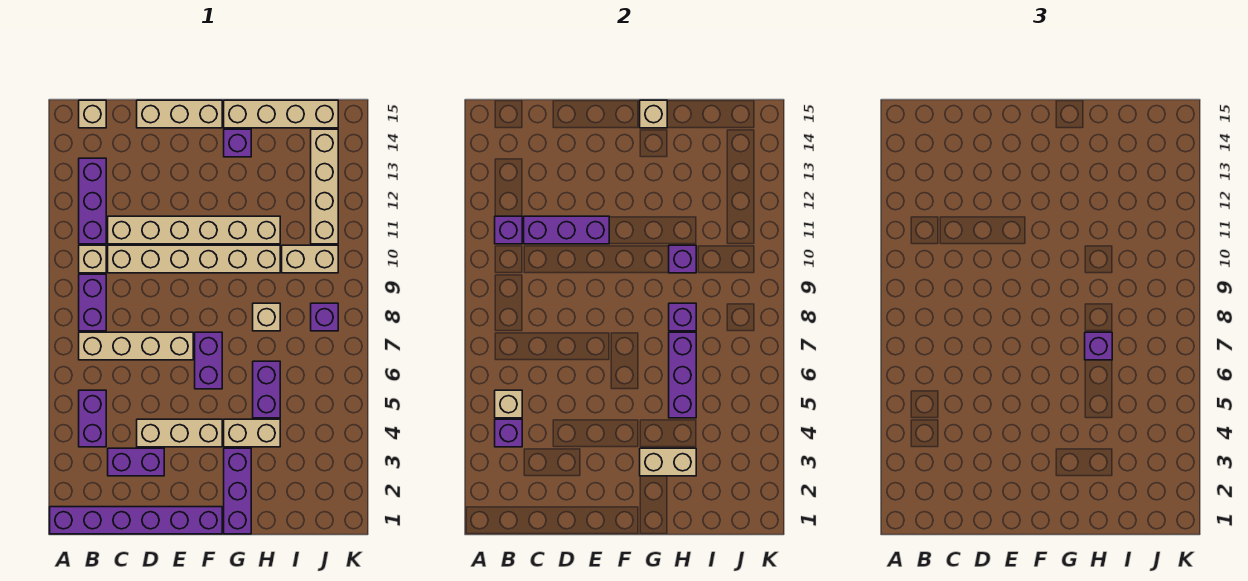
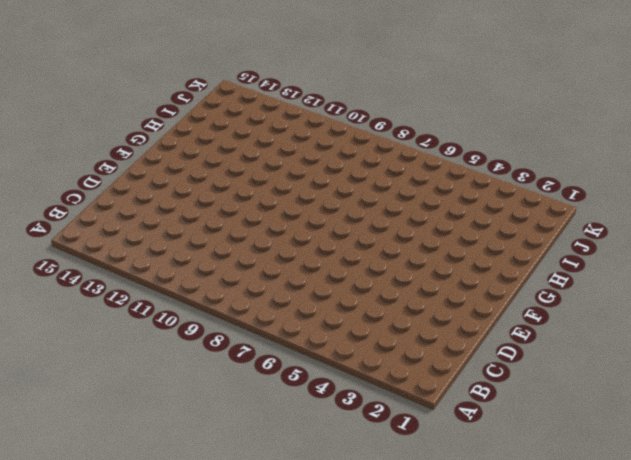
none -> purple 1x6 brick [50,507,222,534]
none -> purple 1x2 brick [79,390,106,447]
none -> tan 1x4 brick [79,332,193,360]
none -> purple 1x2 brick [79,274,106,331]

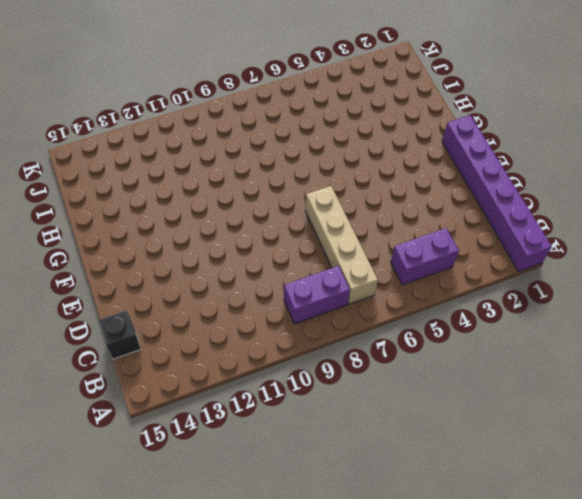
black 1x1 brick [99,310,141,359] -> none
none -> tan 1x1 brick [79,245,106,273]
none -> purple 1x3 brick [79,158,106,244]
none -> tan 1x1 brick [79,100,106,128]
none -> purple 1x2 brick [108,448,164,476]

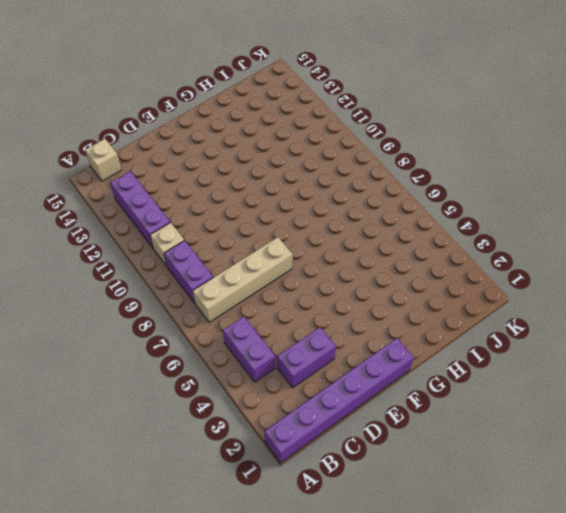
none -> tan 1x6 brick [108,245,280,273]
none -> tan 1x6 brick [108,216,280,244]
none -> tan 1x3 brick [137,419,222,447]
none -> tan 1x3 brick [137,100,222,128]

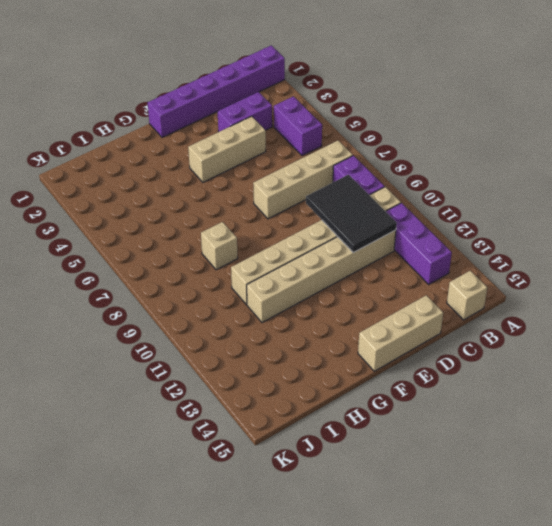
black 2x3 tile [306,175,397,253] -> purple 1x3 brick [524,216,609,244]
none -> purple 1x2 brick [195,332,222,389]
none -> purple 1x3 brick [224,448,251,534]
none -> tan 1x2 brick [224,419,280,447]
none -> purple 1x1 brick [224,129,251,157]

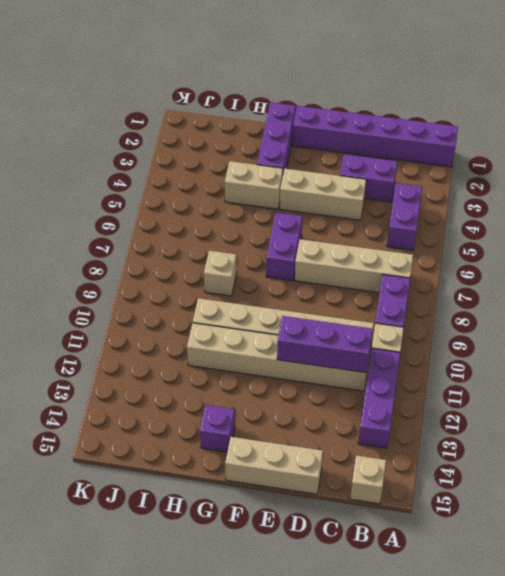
none -> tan 1x4 brick [224,100,338,128]
none -> purple 1x2 brick [253,361,280,418]
none -> tan 1x2 brick [282,245,338,273]
none -> purple 1x1 brick [311,303,338,331]

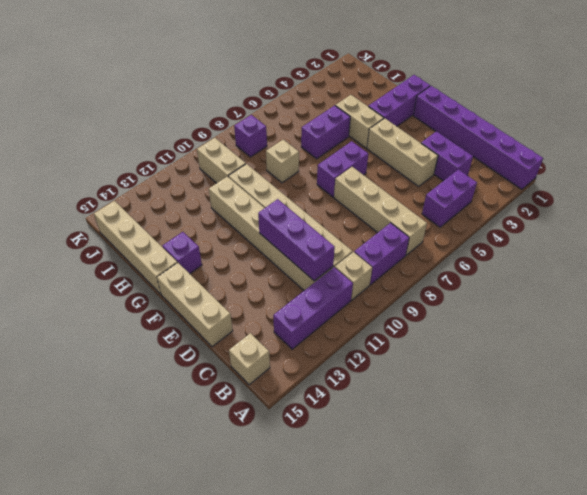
none -> tan 1x4 brick [311,129,338,244]
none -> purple 1x1 brick [495,419,522,447]
none -> tan 1x1 brick [495,390,522,418]
none -> purple 1x1 brick [495,216,522,244]

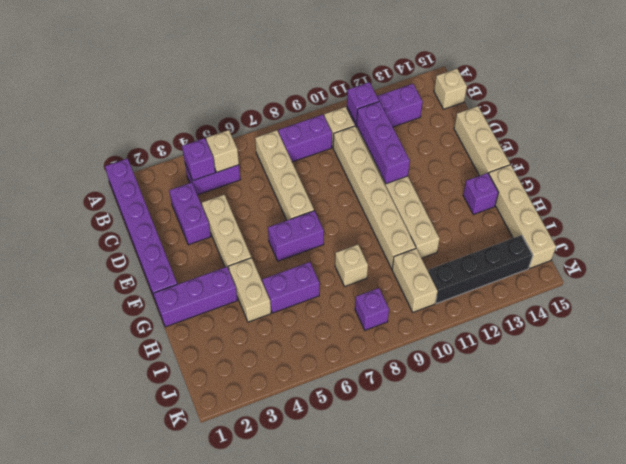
black 1x4 brick [428,235,533,303] -> tan 1x4 brick [311,129,338,244]
none -> tan 1x2 brick [640,448,696,476]
none -> tan 1x1 brick [640,100,667,128]
none -> purple 1x3 brick [669,332,696,418]
none -> purple 1x1 brick [669,303,696,331]

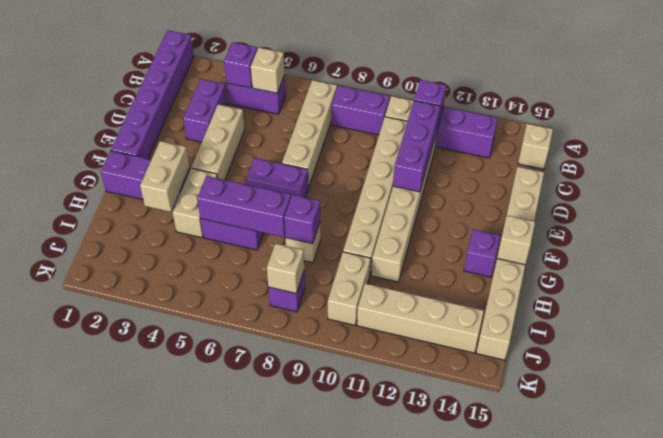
tan 1x1 brick [267,244,304,293] -> none
none -> purple 1x1 brick [669,245,696,273]
none -> purple 1x1 brick [1085,332,1112,360]

